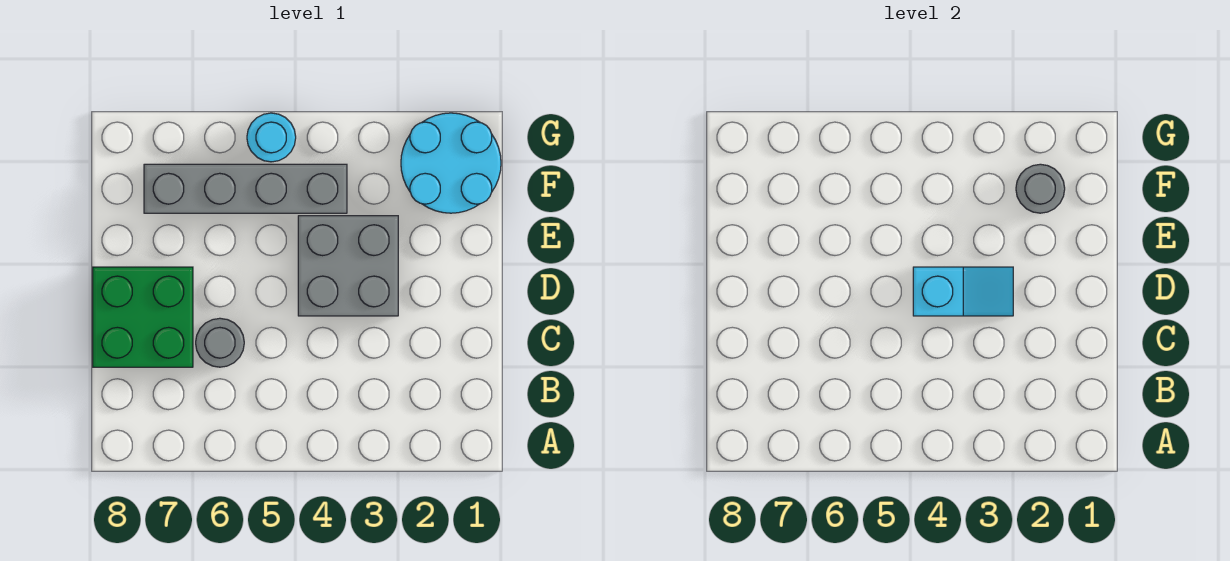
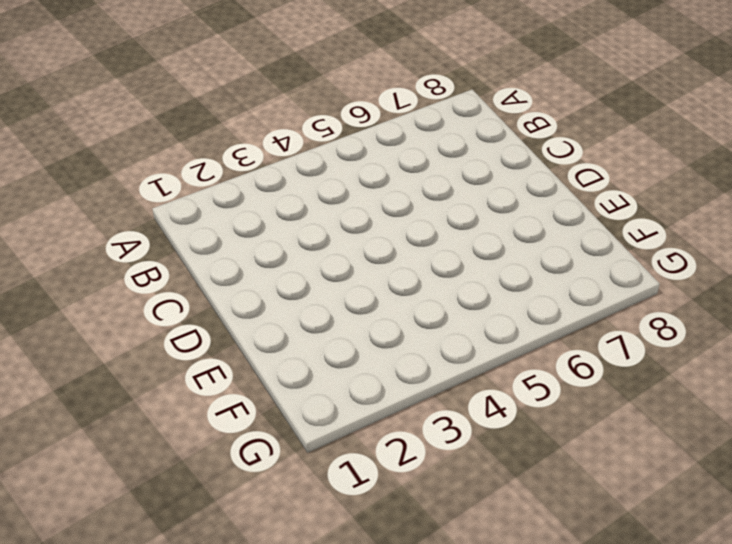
none -> grey 1x1 round brick [196,318,244,367]
none -> green 2x2 brick [93,267,193,367]

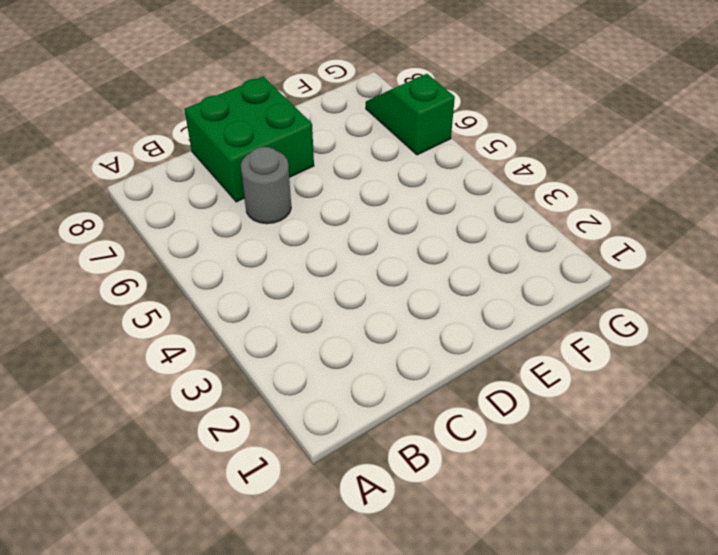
green 1x2 slope [366,74,455,155] -> none
none -> grey 2x2 brick [298,216,398,316]
none -> cyan 2x2 round brick [401,113,501,213]

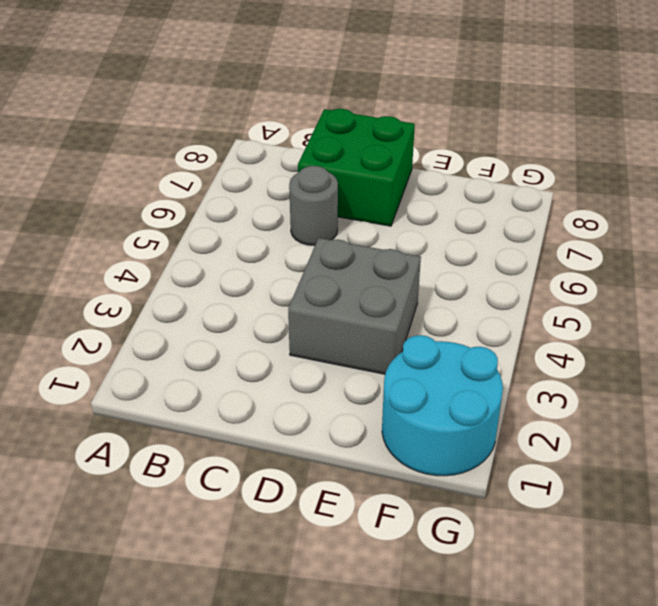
none -> grey 1x4 brick [144,164,347,213]
none -> cyan 1x1 round brick [247,113,296,162]

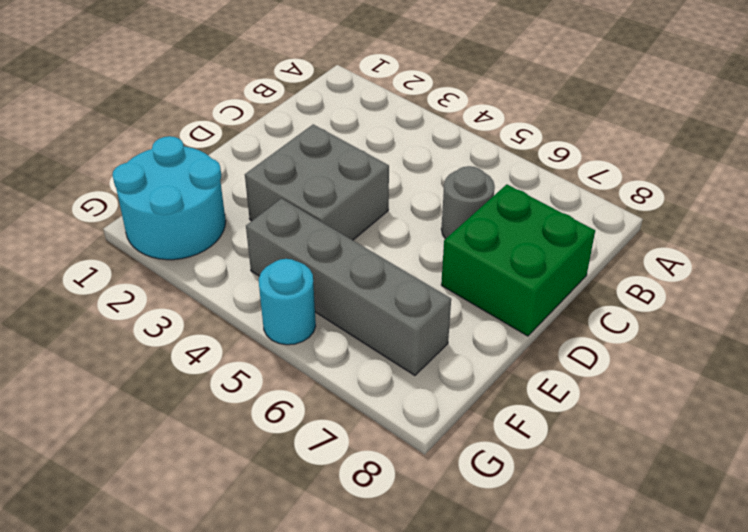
none -> cyan 1x2 slope [913,267,1013,316]
none -> grey 1x1 round brick [1016,164,1065,213]

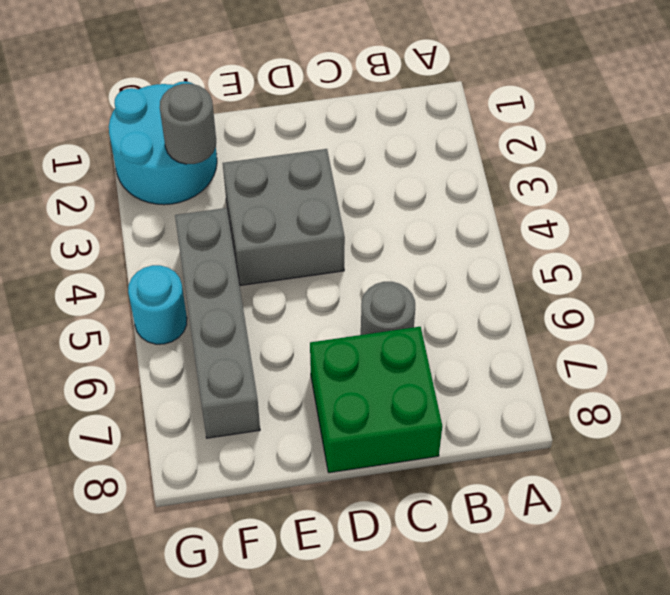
none -> cyan 1x2 slope [913,267,1013,316]

